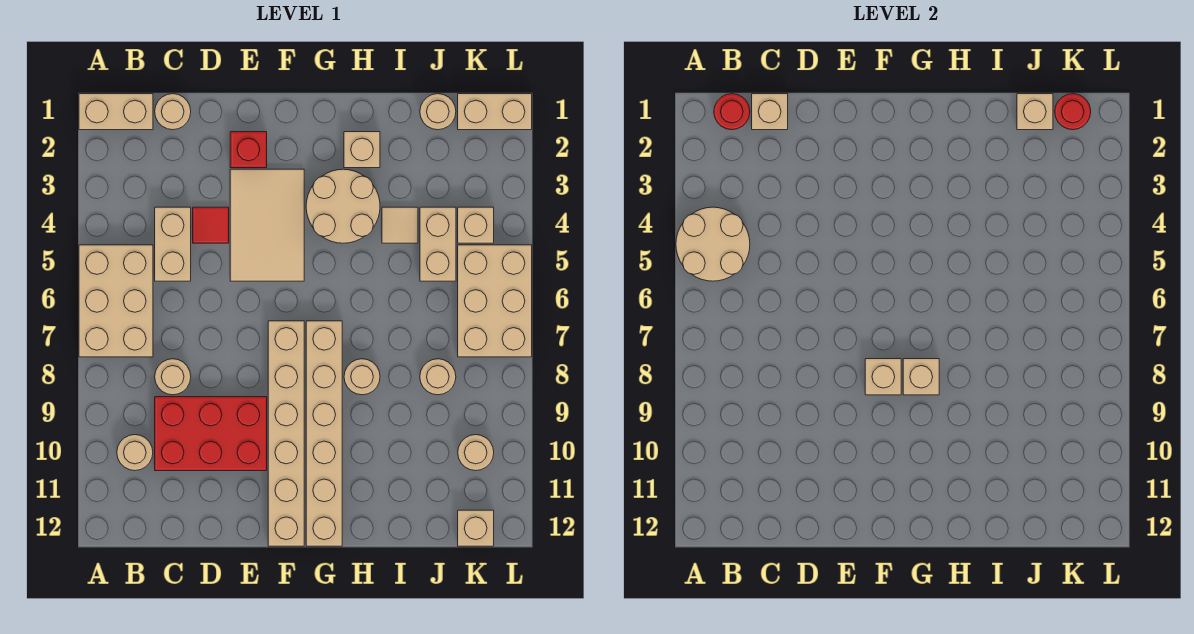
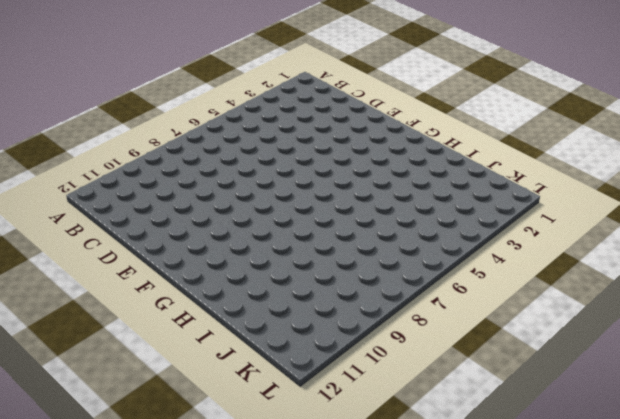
none -> tan 1x2 brick [79,94,153,130]
none -> tan 2x3 brick [79,245,153,357]
none -> tan 1x1 round brick [117,435,153,471]
none -> tan 1x1 round brick [155,94,191,130]

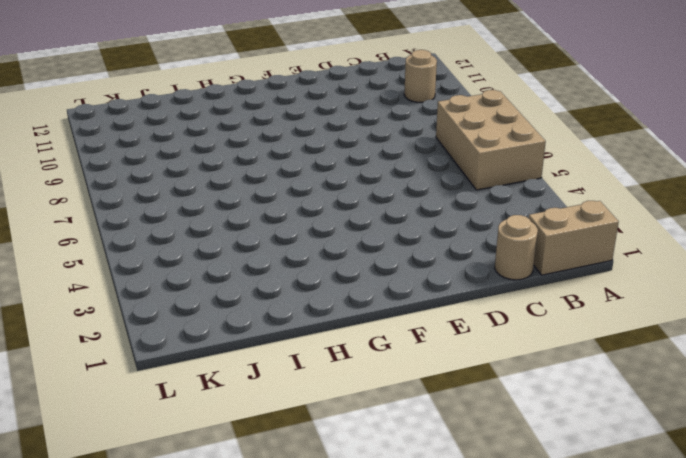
none -> tan 1x2 brick [155,207,191,281]
none -> tan 1x1 round brick [155,359,191,395]
none -> red 2x3 brick [155,397,267,471]
none -> red 1x1 tile [193,207,229,243]

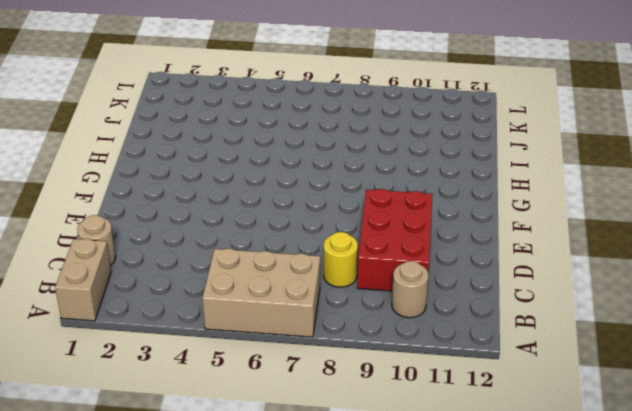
yellow 1x1 round brick [324,232,358,287] -> tan 1x1 round brick [155,359,191,395]
none -> tan 1x2 brick [155,207,191,281]
none -> red 1x1 tile [193,207,229,243]
none -> red 1x1 brick [230,132,267,168]
none -> tan 2x3 tile [230,169,304,281]

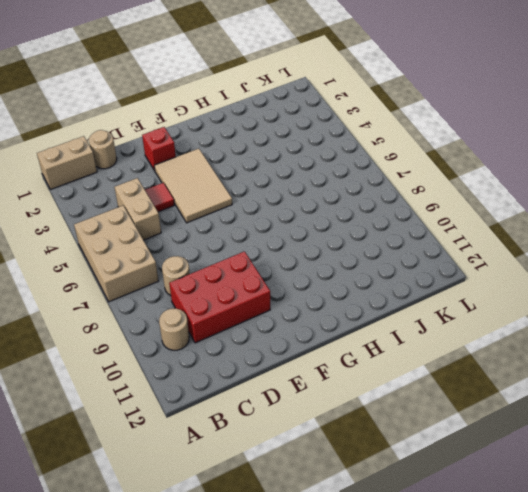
none -> tan 1x6 brick [268,321,304,546]
none -> tan 2x2 round brick [306,169,380,243]
none -> tan 1x6 brick [306,321,342,546]
none -> tan 1x1 brick [344,132,380,168]

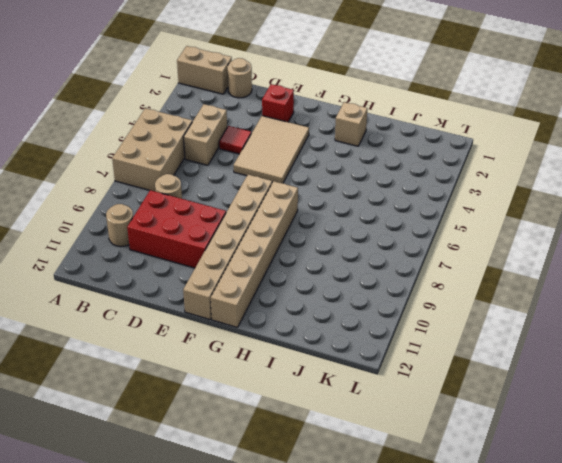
none -> tan 2x2 round brick [306,169,380,243]
none -> tan 1x1 round brick [344,359,380,395]
none -> tan 1x1 tile [382,207,418,243]
none -> tan 1x1 round brick [420,94,456,130]

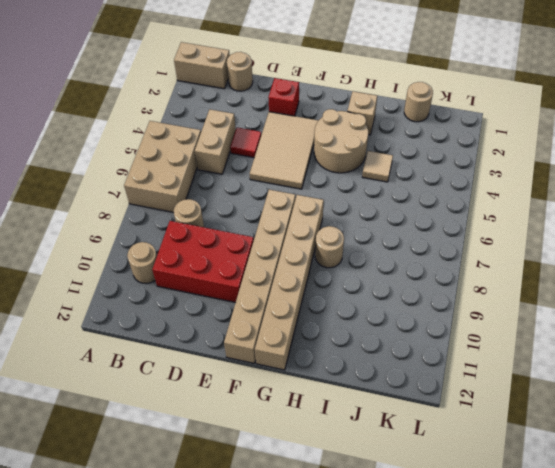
none -> tan 1x2 brick [420,207,456,281]
none -> tan 1x1 round brick [420,359,456,395]
none -> tan 1x2 brick [458,94,532,130]
none -> tan 1x1 brick [458,207,494,243]

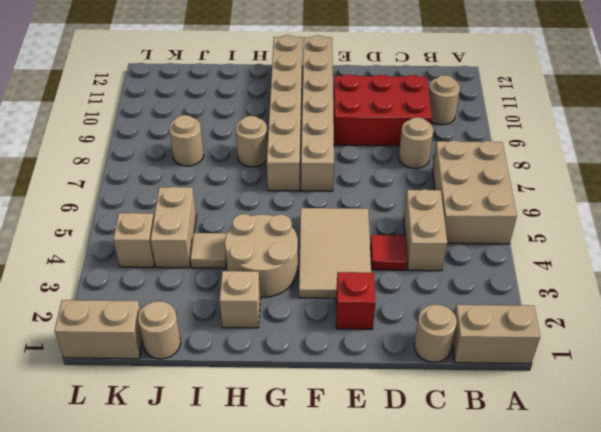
none -> tan 2x3 brick [458,245,532,357]
none -> tan 1x1 round brick [458,435,494,471]
none -> tan 1x1 brick [458,510,494,546]
none -> tan 2x2 round brick [676,207,750,281]

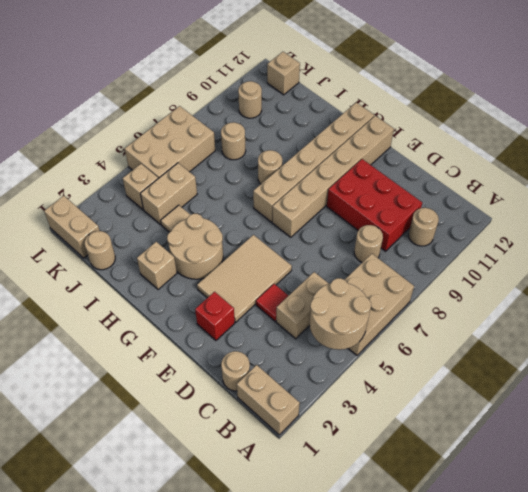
none -> red 1x1 round brick [714,94,750,130]
none -> tan 1x1 brick [752,94,788,130]
none -> tan 1x1 brick [865,359,901,395]
none -> tan 1x1 brick [903,359,939,395]

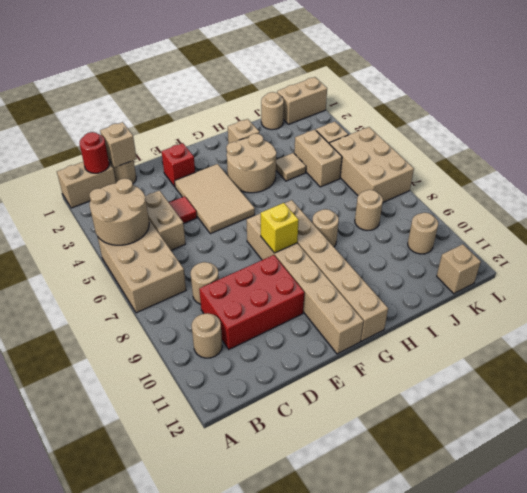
yellow 1x1 brick [261,203,298,253] -> tan 1x1 brick [865,359,901,395]
none -> tan 1x1 brick [903,359,939,395]
none -> tan 1x1 brick [1017,94,1053,130]
none -> red 1x1 round brick [1055,94,1091,130]

